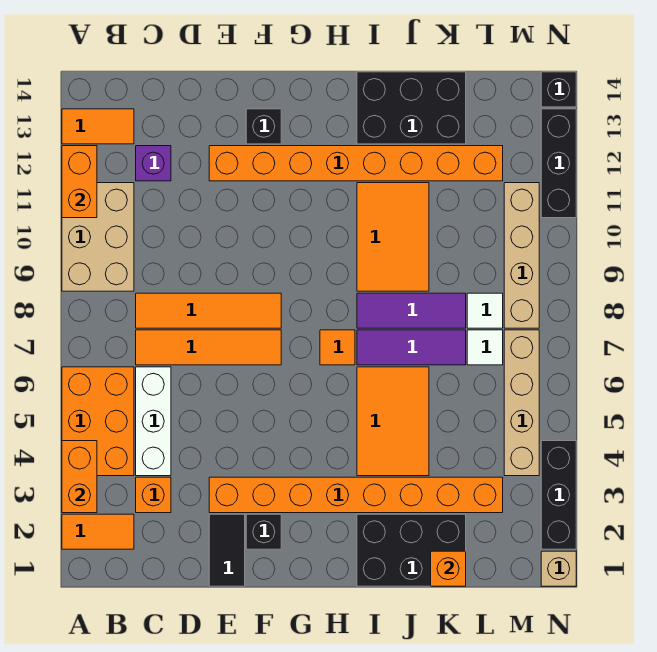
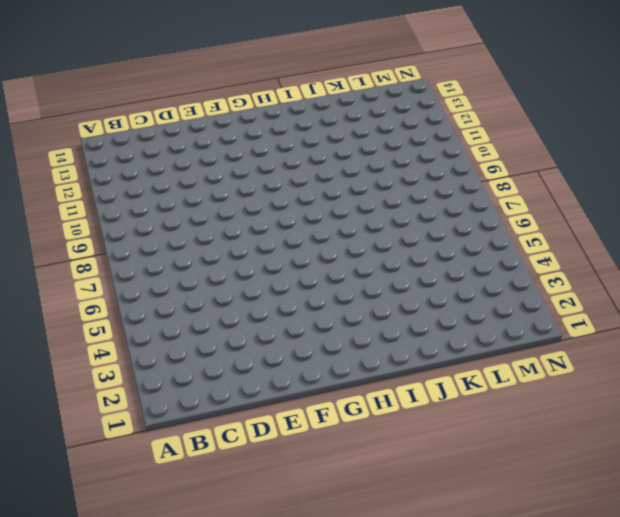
none -> orange 1x2 tile [62,514,134,549]
none -> orange 2x3 brick [62,367,134,476]
none -> tan 2x3 brick [62,183,134,291]
none -> orange 1x2 tile [62,109,134,144]

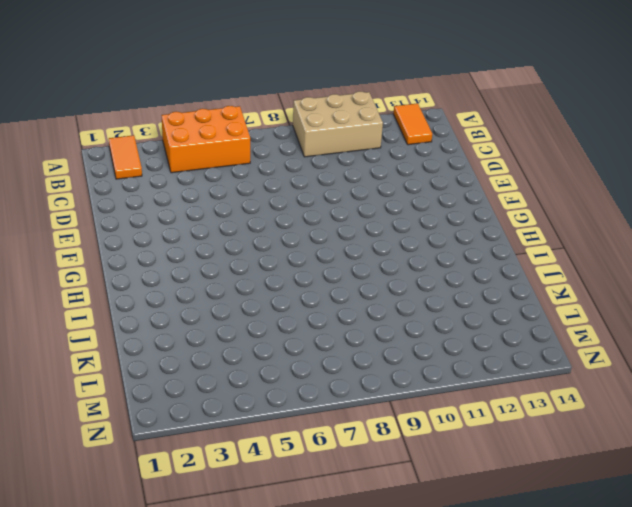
none -> orange 1x1 brick [136,477,171,513]
none -> white 1x3 brick [136,367,171,476]
none -> orange 1x4 tile [136,330,281,365]
none -> orange 1x4 tile [136,293,281,328]

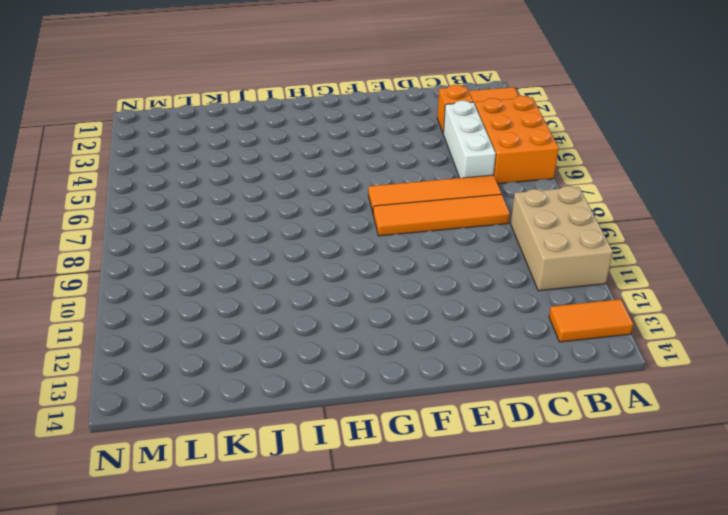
none -> purple 1x1 brick [136,146,171,181]
none -> black 1x2 tile [209,514,245,586]
none -> orange 1x8 brick [209,477,503,513]
none -> orange 1x8 brick [209,146,503,181]

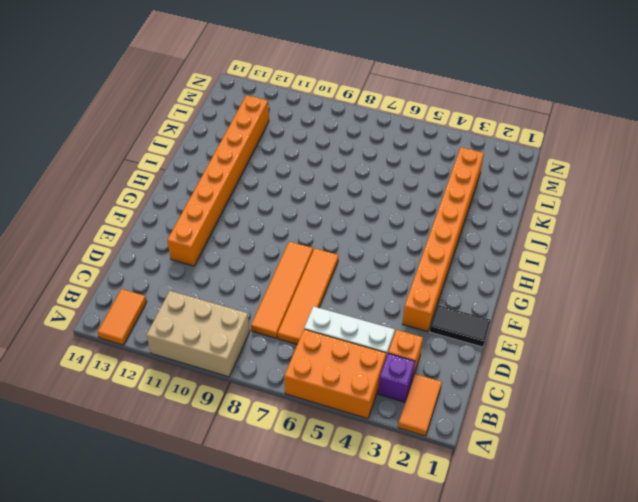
purple 1x1 brick [378,353,415,402] -> purple 1x1 brick moved to [136,146,171,181]
none -> black 1x1 brick [246,514,281,549]
none -> black 1x1 brick [246,109,281,144]
none -> orange 1x1 tile [320,330,355,365]
none -> black 2x3 brick [357,514,466,586]

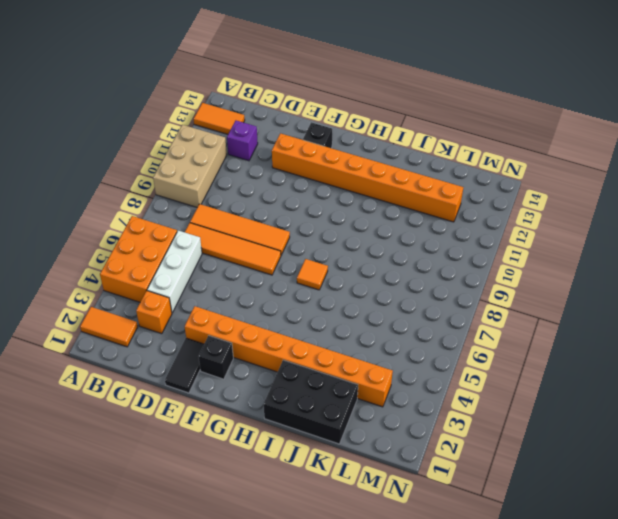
none -> orange 2x3 tile [357,367,429,476]
none -> purple 1x3 tile [357,330,466,365]
none -> purple 1x3 tile [357,293,466,328]
none -> orange 2x3 tile [357,183,429,291]

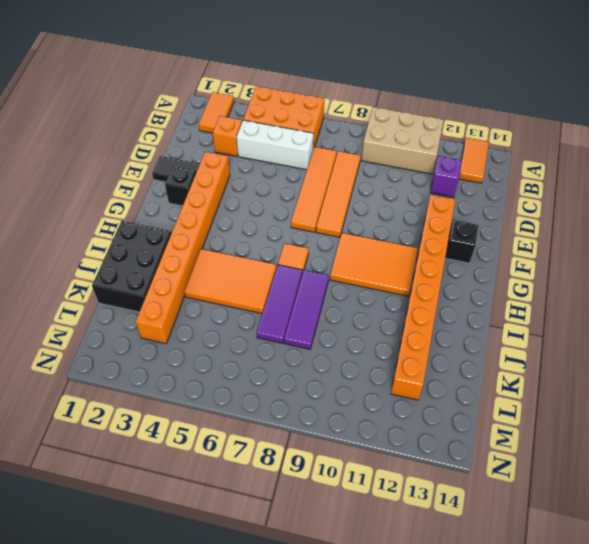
orange 2x3 tile [330,233,418,296] -> orange 2x3 tile moved to [357,183,429,291]
none -> black 2x3 brick [357,72,466,144]
none -> white 1x1 tile [467,330,503,365]
none -> white 1x1 tile [467,293,503,328]
none -> tan 1x4 brick [504,330,539,476]

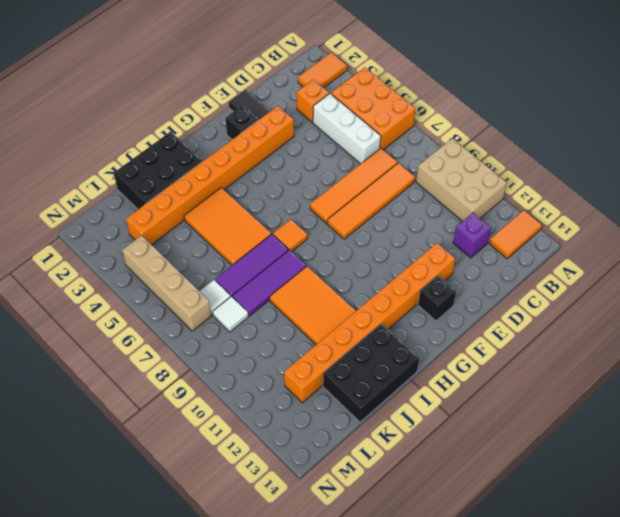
none -> tan 1x4 brick [504,183,539,328]
none -> tan 1x1 brick [541,551,576,586]
none -> black 1x3 brick [541,441,576,549]
none -> black 1x3 brick [541,109,576,218]

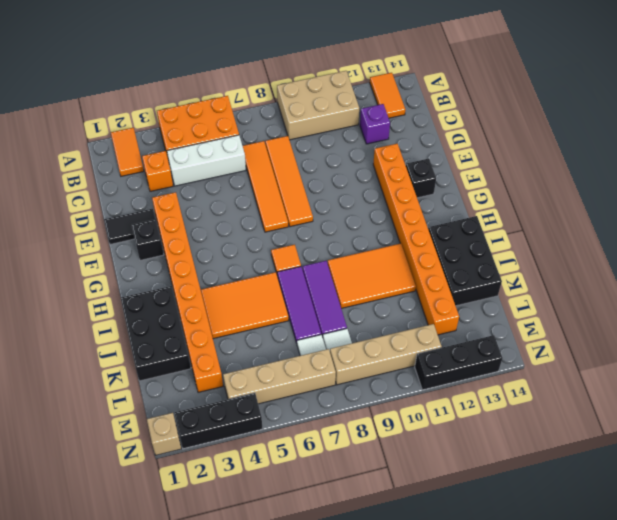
none -> black 1x1 brick [541,72,576,107]
none -> orange 1x2 brick [62,441,97,513]
none -> orange 1x2 brick [62,146,97,218]
none -> orange 1x1 brick [431,551,466,586]

